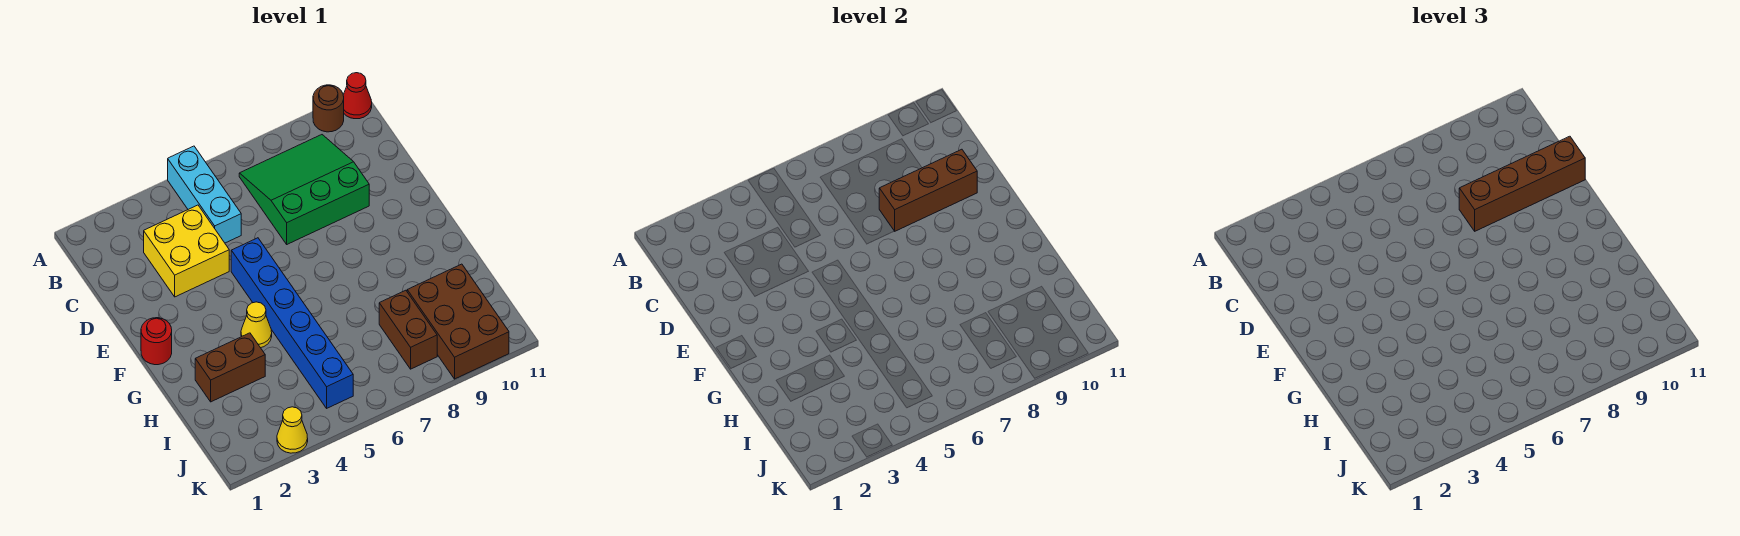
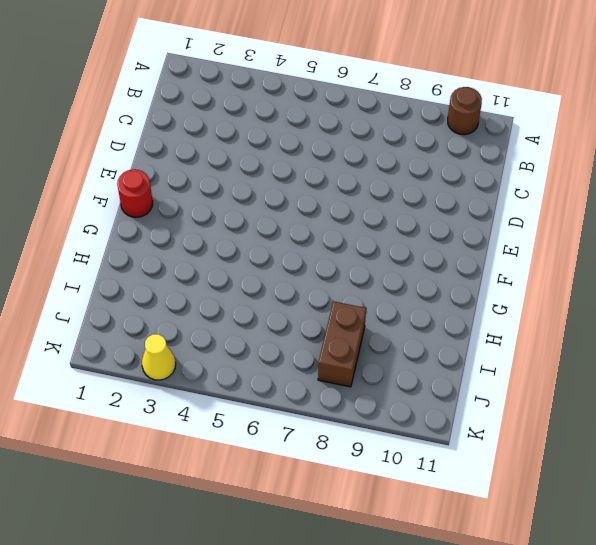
none -> cyan 1x3 brick [168,146,241,243]
none -> red 1x1 cone [343,73,372,119]
none -> green 3x3 slope [239,135,369,244]

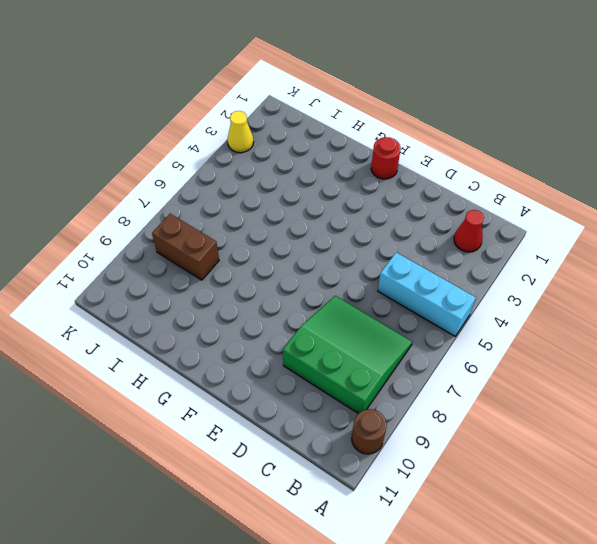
red 1x1 cone [454,210,484,252] -> red 1x1 cone moved to [343,73,372,119]
green 3x3 slope [283,296,412,414] -> green 3x3 slope turned to [239,135,369,244]
none -> yellow 2x2 brick [144,205,229,297]
none -> blue 1x6 brick [231,238,353,408]
none -> yellow 1x1 cone [241,302,272,348]

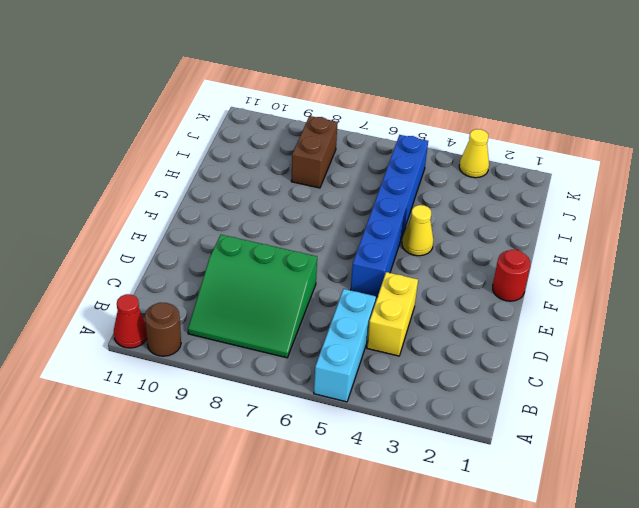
yellow 1x2 brick [367,272,418,356] -> yellow 2x2 brick [144,205,229,297]
none -> brown 1x2 brick [195,333,265,402]
none -> brown 2x3 brick [407,264,509,379]
none -> brown 1x3 brick [879,149,977,231]

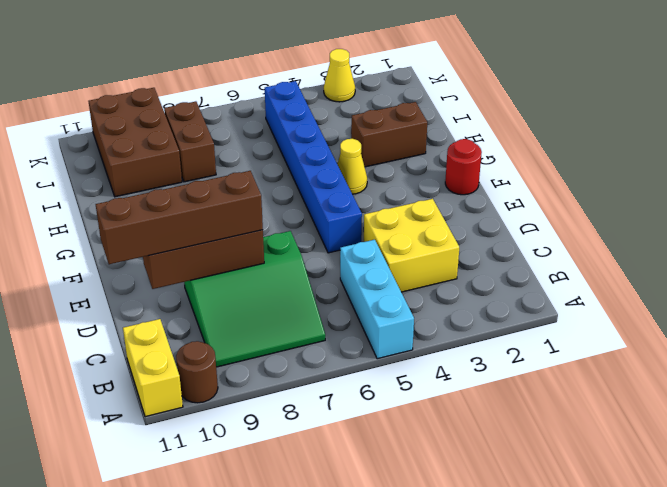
yellow 1x2 brick [123,319,183,417] -> red 1x1 cone [343,73,372,119]

